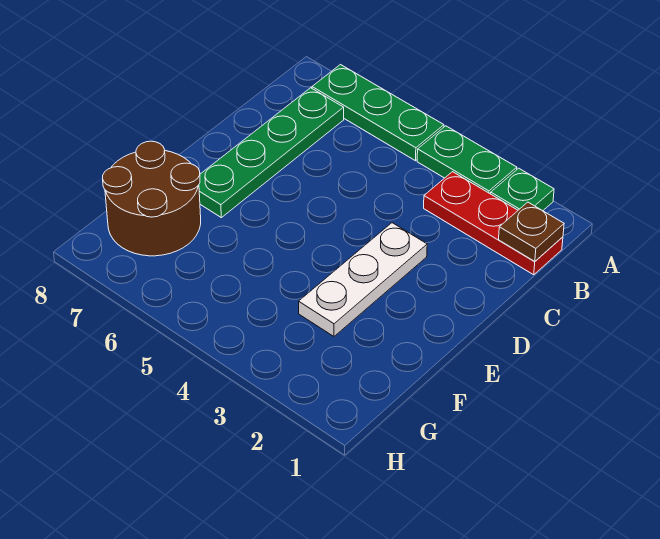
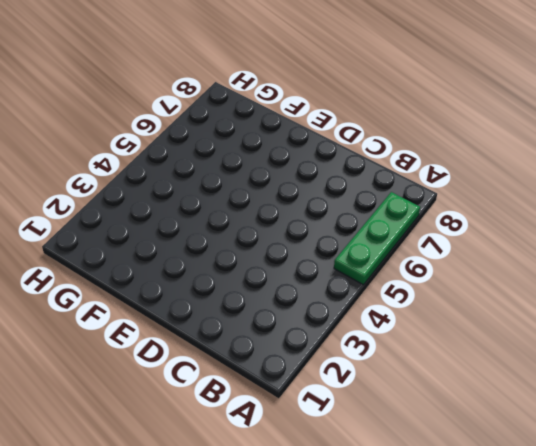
none -> green 1x1 plate [491,168,554,211]
none -> green 1x2 plate [417,126,517,194]

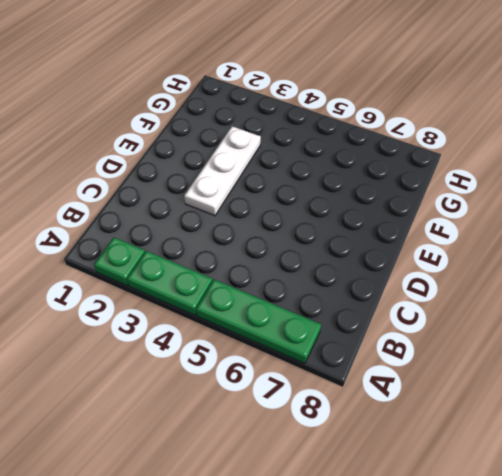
none -> red 1x3 plate [424,172,563,275]
none -> green 1x4 plate [199,88,344,218]

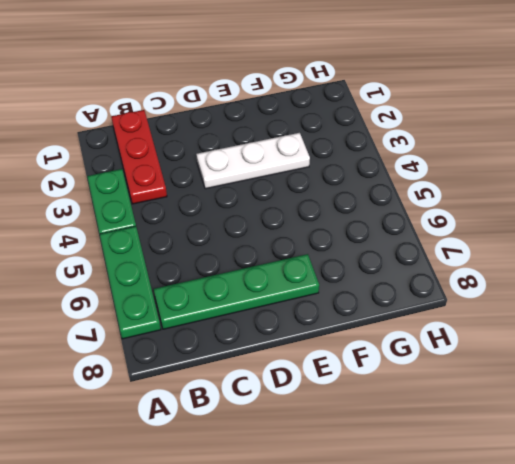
none -> green 1x1 plate [491,168,554,211]
none -> brown 2x2 round brick [103,141,201,256]

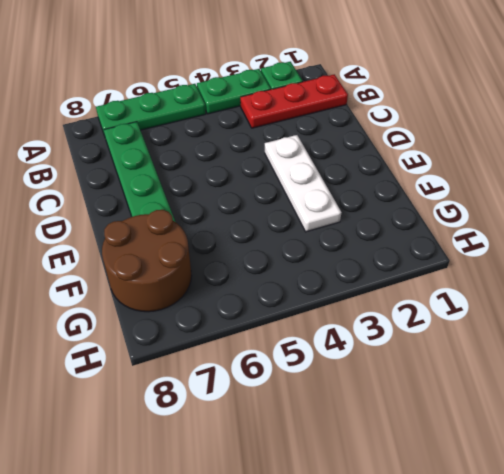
none -> brown 1x1 plate [499,202,564,261]

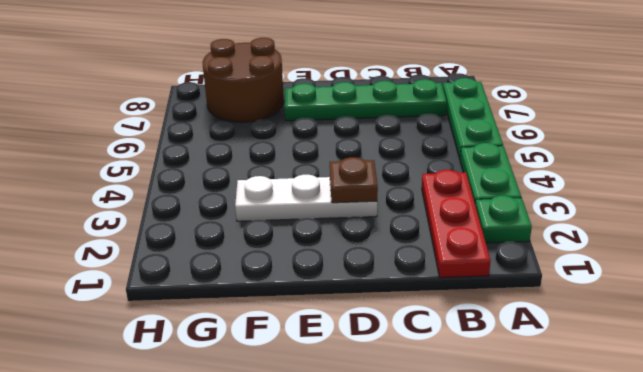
brown 1x1 plate [330,157,378,203] -> brown 1x1 plate moved to [499,202,564,261]

